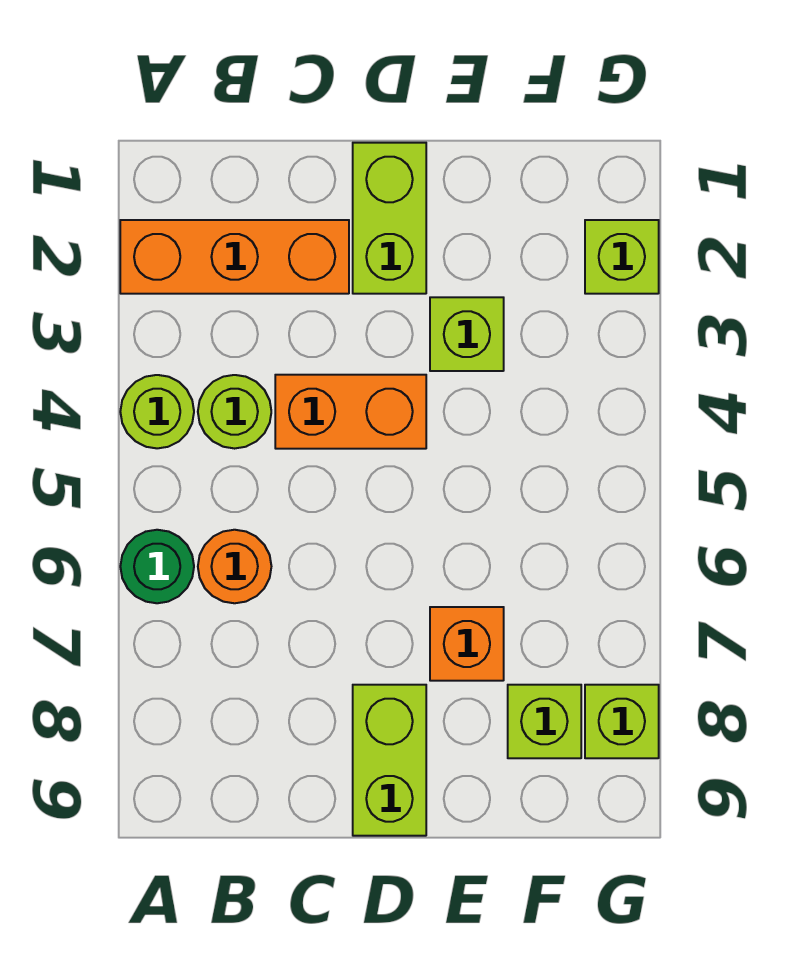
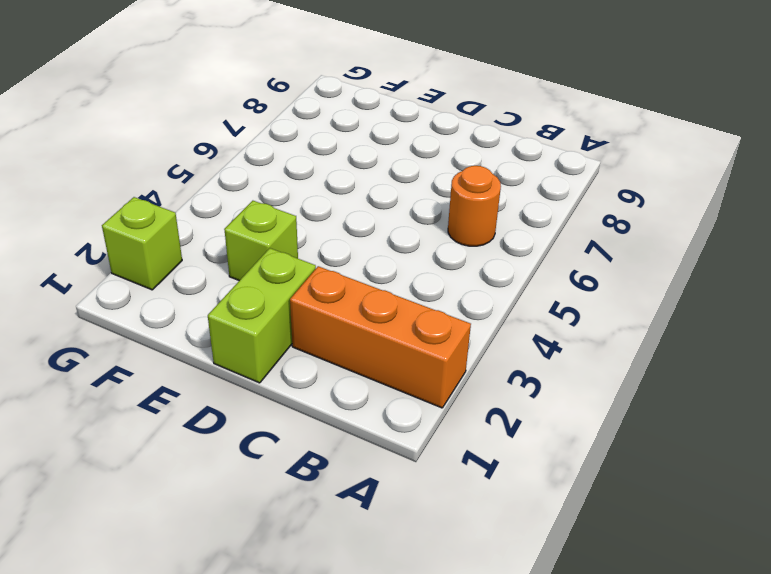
none -> lime 1x1 round brick [120,375,194,448]
none -> green 1x1 round brick [120,530,194,603]
none -> lime 1x1 round brick [198,375,271,449]

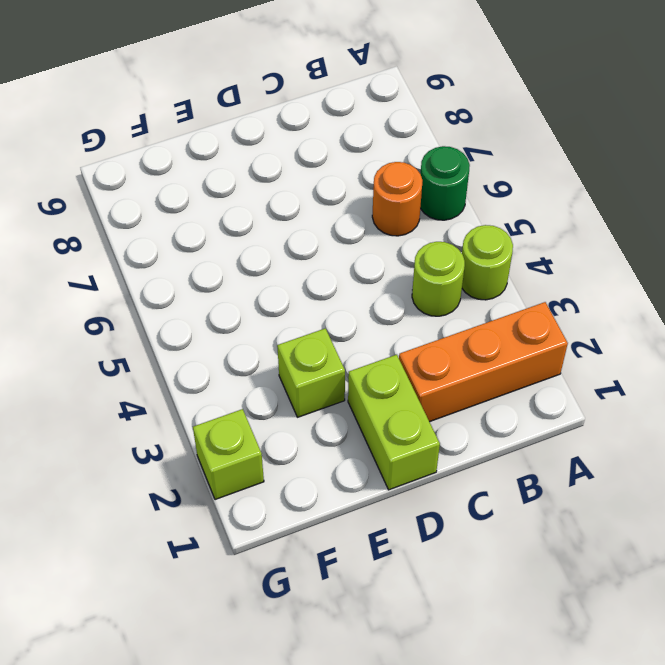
none -> orange 1x2 brick [275,375,426,449]
none -> lime 1x2 brick [353,685,426,836]
none -> orange 1x1 brick [430,607,504,681]

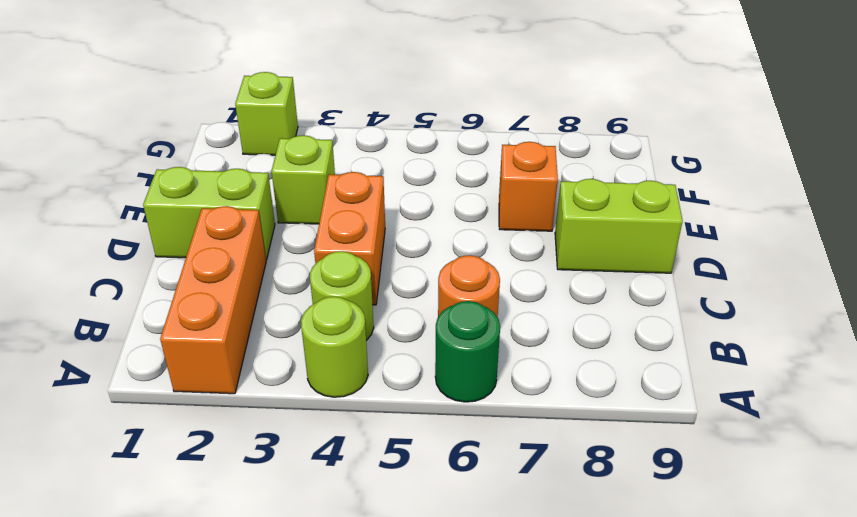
none -> lime 1x1 brick [508,685,581,758]
none -> lime 1x1 brick [585,685,659,758]

